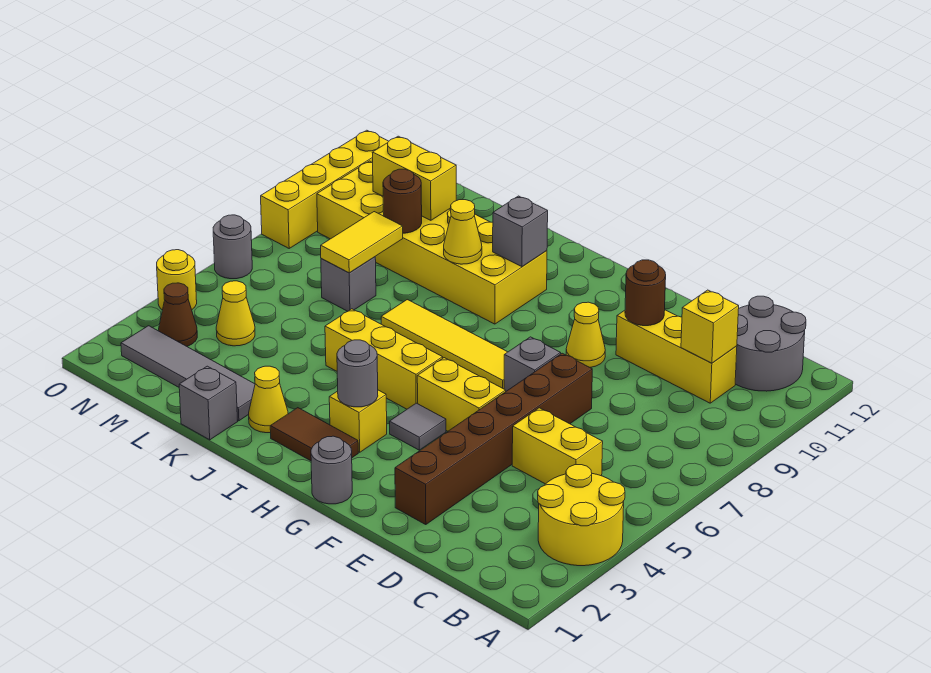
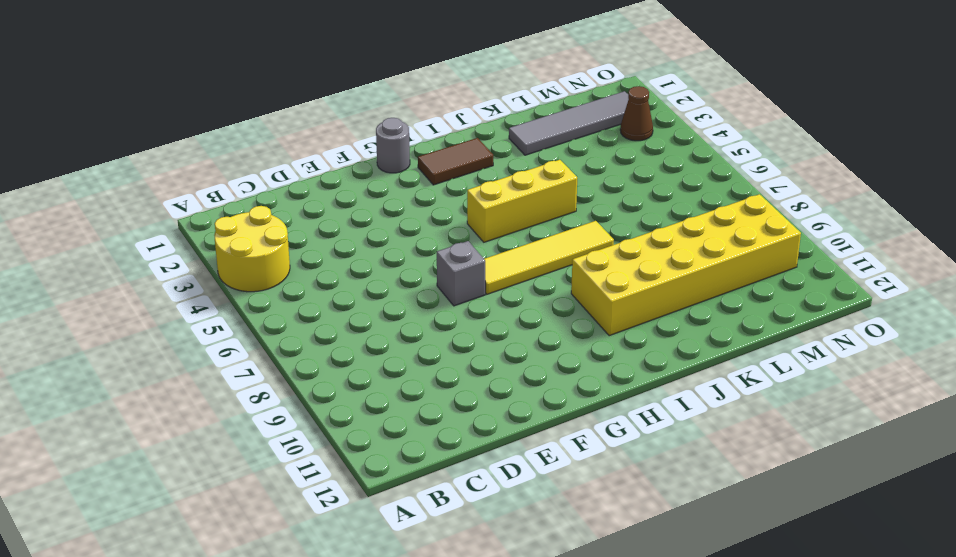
none -> grey 2x2 round brick [735,296,806,391]
none -> yellow 1x2 brick [512,408,603,484]
none -> yellow 1x3 brick [616,310,737,403]
none -> brown 1x6 brick [395,353,592,525]

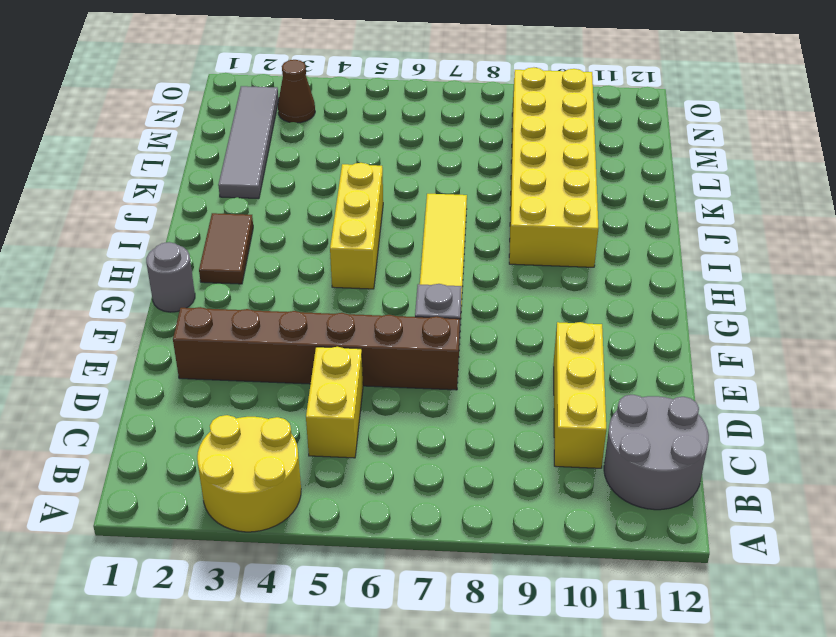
none -> yellow 1x2 brick [417,358,506,431]
none -> yellow 1x1 cone [566,302,605,367]
none -> grey 1x1 tile [389,403,446,450]
none -> yellow 1x1 brick [329,390,387,452]

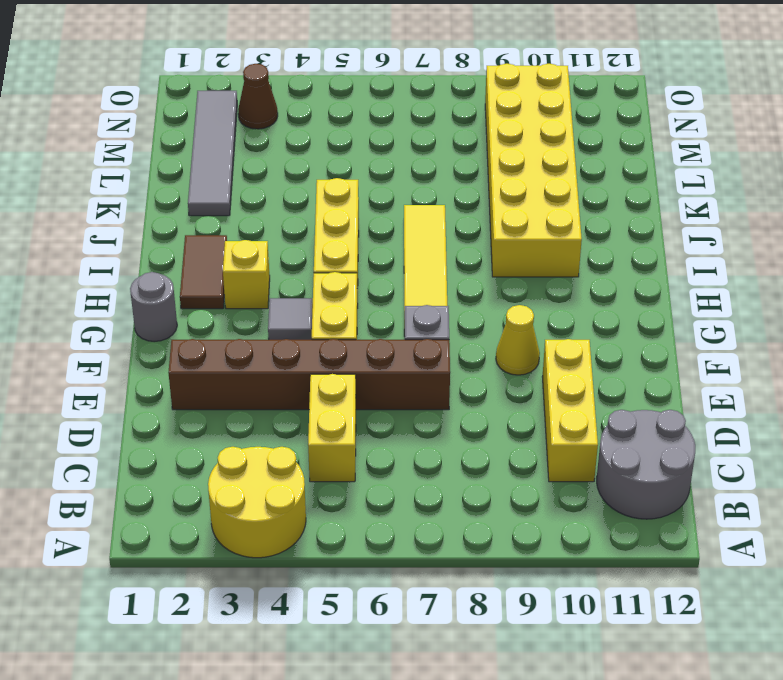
none -> yellow 1x1 cone [249,366,288,433]
none -> grey 1x1 brick [179,366,238,440]
none -> grey 1x1 brick [321,257,376,311]
none -> yellow 1x1 cone [216,281,255,346]

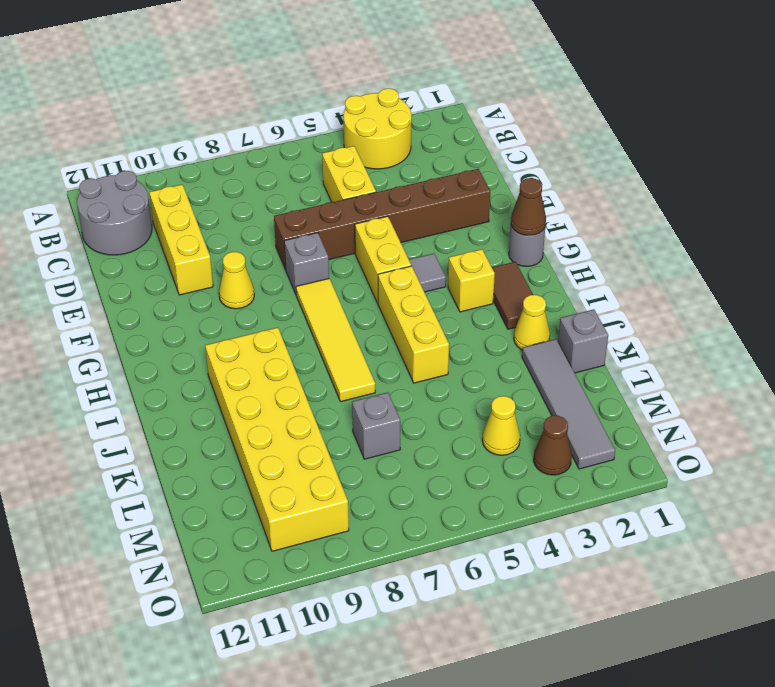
brown 1x1 cone [511,178,546,236] -> none
none -> yellow 1x1 round brick [157,250,197,310]
none -> grey 1x1 round brick [213,215,252,279]
none -> yellow 1x4 brick [261,130,389,248]
none -> yellow 1x1 brick [681,290,739,363]

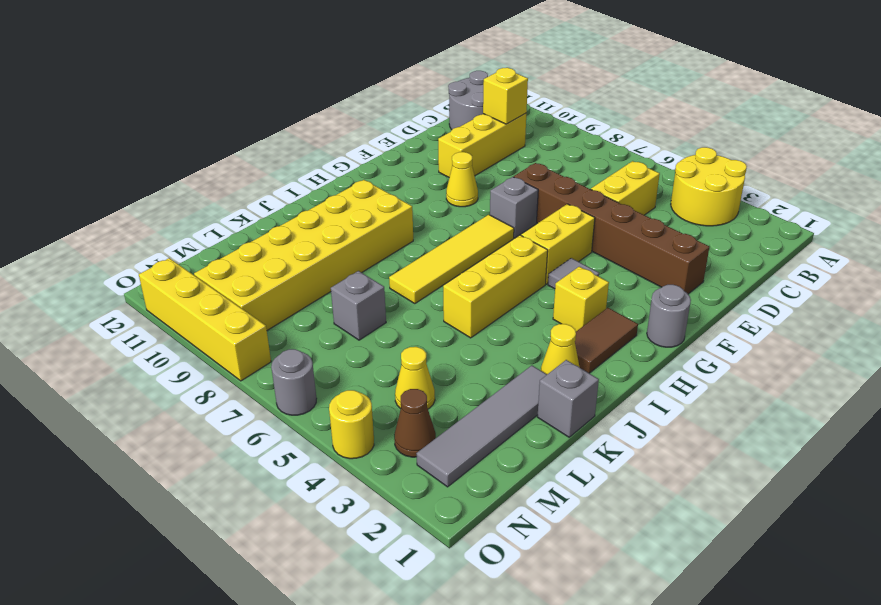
none -> brown 1x1 round brick [625,260,666,326]
none -> grey 1x1 round brick [337,340,378,407]
none -> grey 1x1 brick [493,196,548,267]
none -> yellow 1x1 cone [444,200,482,264]

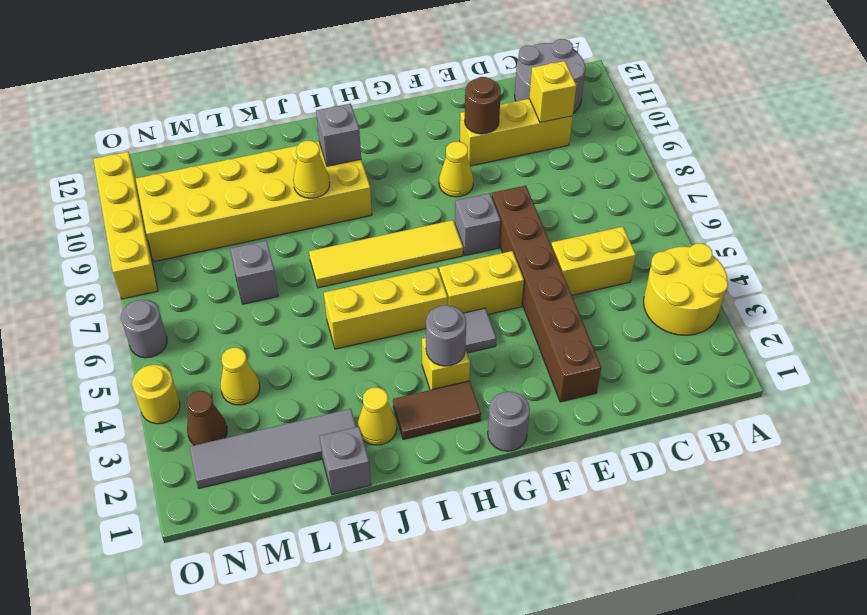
none -> yellow 1x2 tile [321,212,403,273]
none -> brown 1x1 round brick [383,169,422,233]
none -> yellow 1x2 brick [372,136,456,220]

